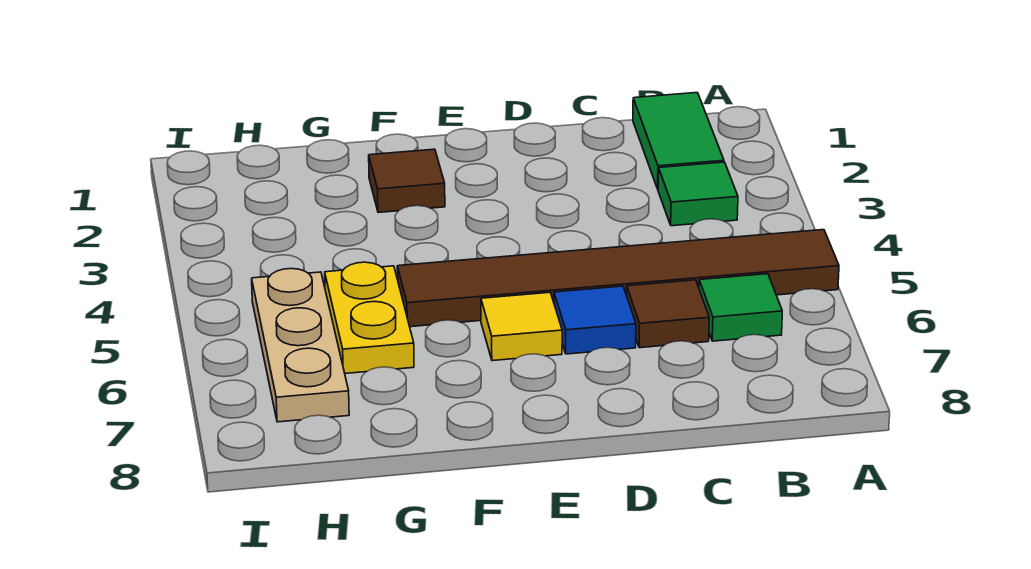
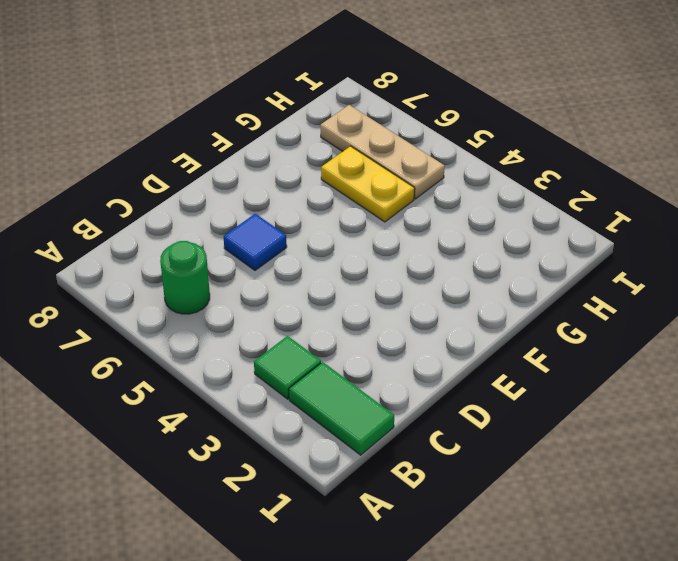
green 1x1 round brick [160,241,210,314] -> green 1x1 tile [699,274,782,341]
none -> brown 1x6 tile [397,230,839,327]
none -> brown 1x1 tile [627,280,709,348]

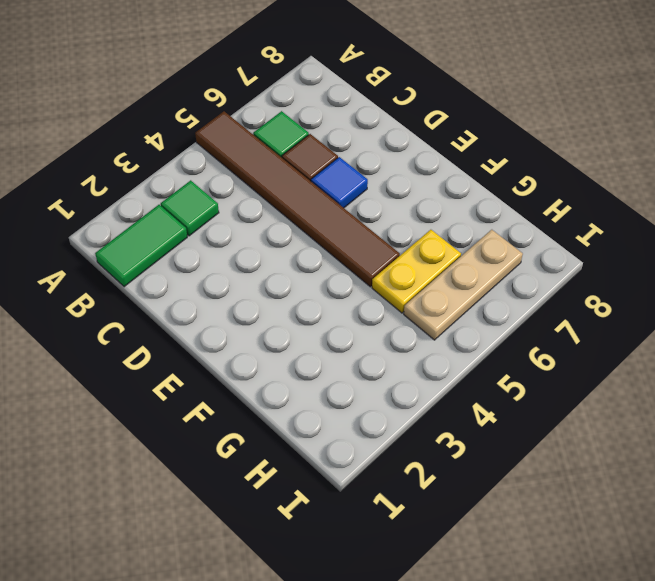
none -> yellow 1x1 tile [481,292,562,361]
none -> brown 1x1 tile [369,149,445,212]

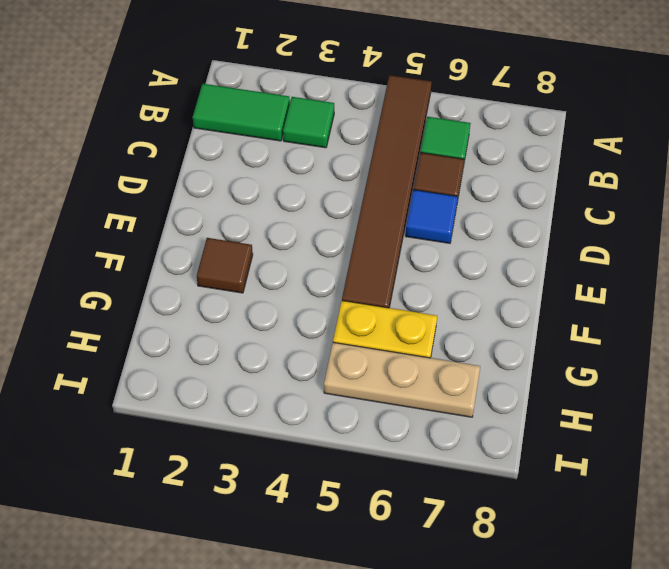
none -> yellow 1x1 tile [481,292,562,361]

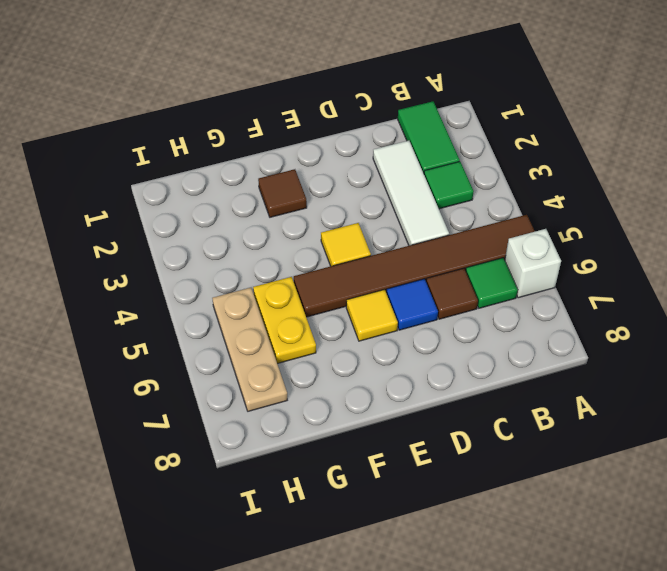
white 1x1 brick [505,229,561,298] -> none
white 1x3 tile [373,141,449,246] -> none
yellow 1x1 tile [321,223,371,266] -> none

